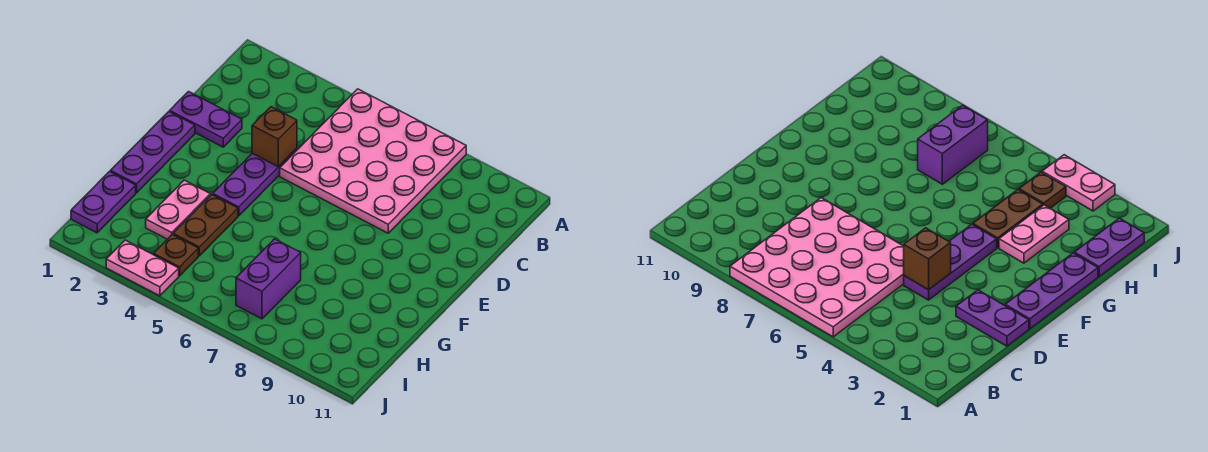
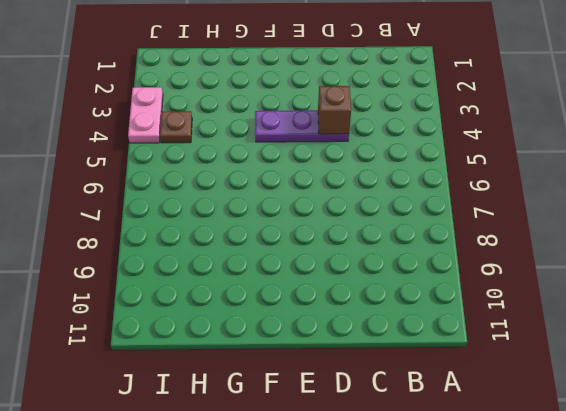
none -> pink 4x4 plate [280,89,466,233]
none -> purple 1x2 plate [170,92,242,147]

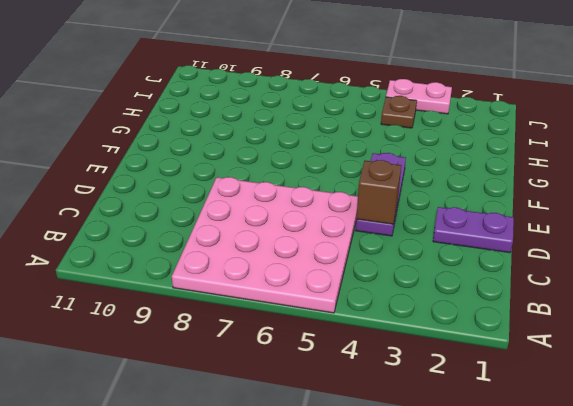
none -> purple 1x3 plate [110,112,195,193]
none -> pink 1x2 plate [146,180,210,239]

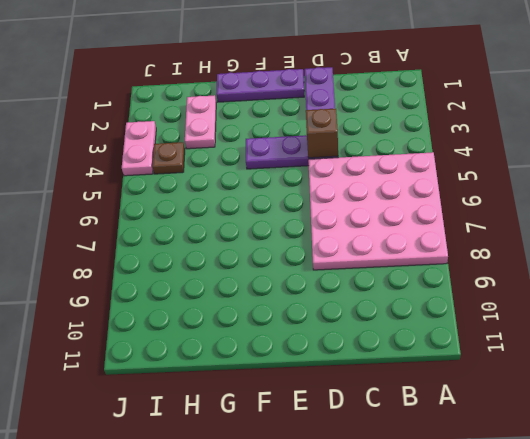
pink 1x2 plate [185,95,216,149] -> pink 1x2 plate turned to [146,180,210,239]
none -> brown 1x2 plate [173,195,238,256]
none -> purple 1x2 plate [71,172,136,233]

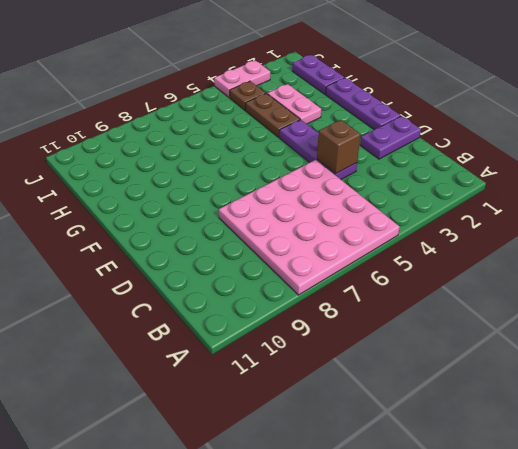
none -> purple 1x2 brick [236,239,301,319]

